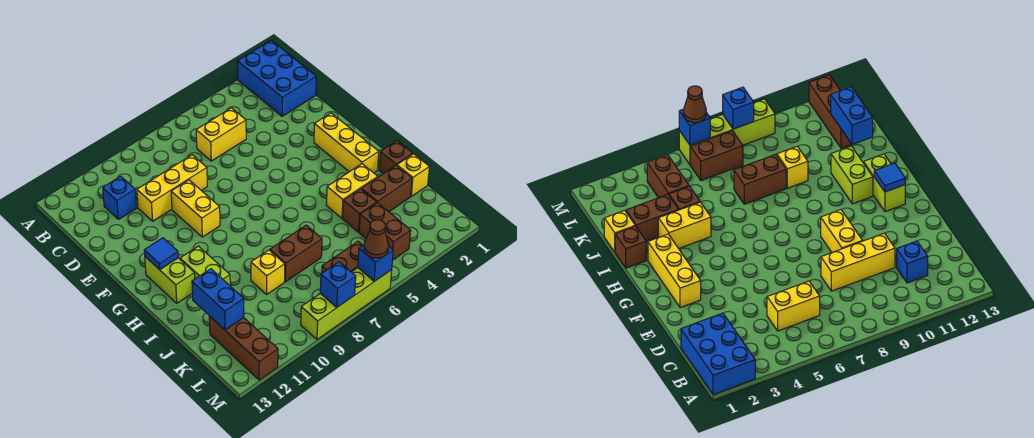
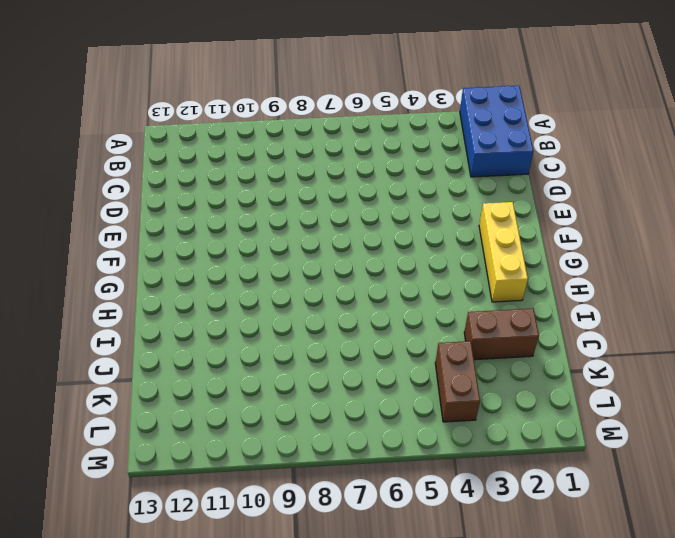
none -> yellow 1x2 brick [196,108,246,161]
none -> blue 1x1 brick [103,176,136,219]
none -> yellow 1x3 brick [137,155,207,221]

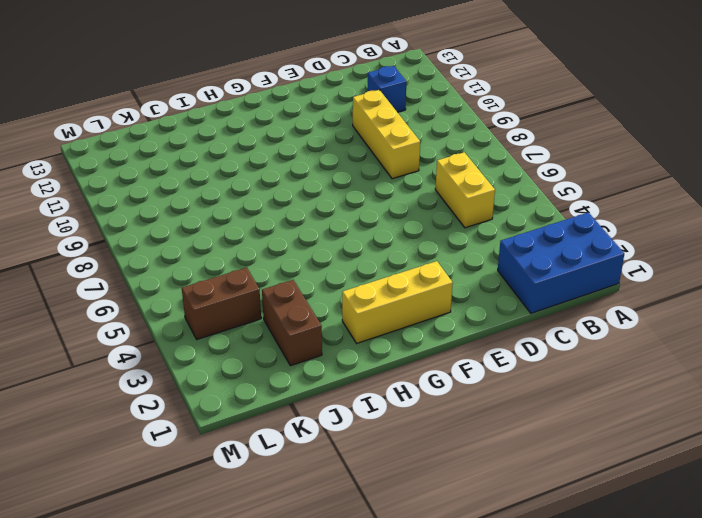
none -> yellow 1x2 brick [171,180,220,237]
none -> lime 1x2 brick [145,257,195,303]
none -> lime 1x2 brick [180,246,230,285]

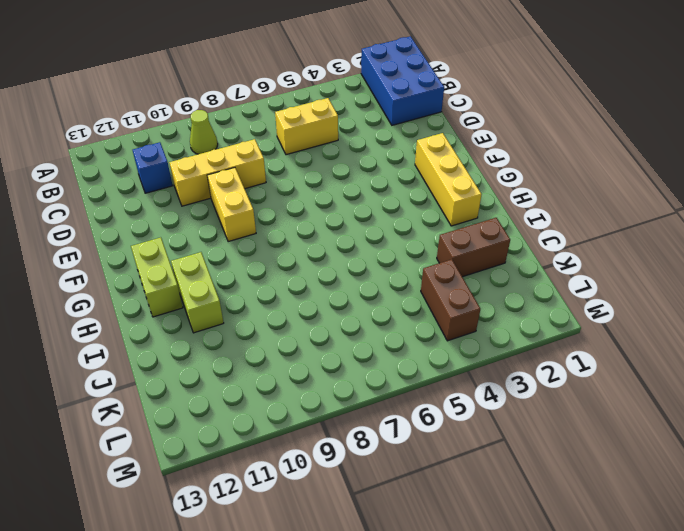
lime 1x1 cone [190,110,218,154] -> none
none -> brown 1x1 brick [379,141,413,174]
none -> yellow 1x2 brick [326,164,378,218]
none -> yellow 1x1 brick [397,154,429,196]

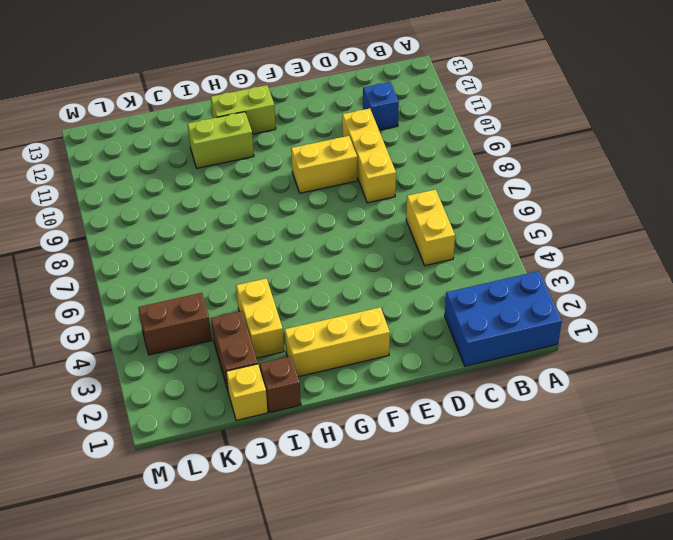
none -> brown 1x1 brick [343,189,377,232]
none -> brown 1x2 brick [270,225,322,282]
none -> yellow 1x1 brick [251,250,285,294]

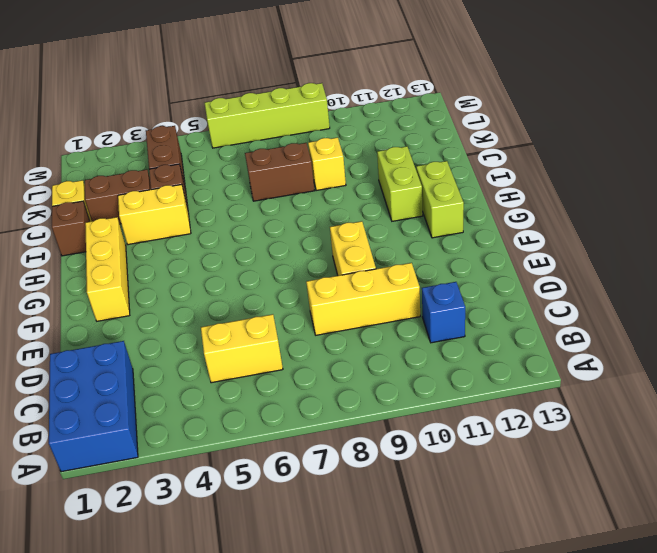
none -> brown 1x3 brick [209,316,278,380]
none -> brown 1x2 brick [322,241,363,273]
none -> blue 1x1 tile [144,238,178,270]

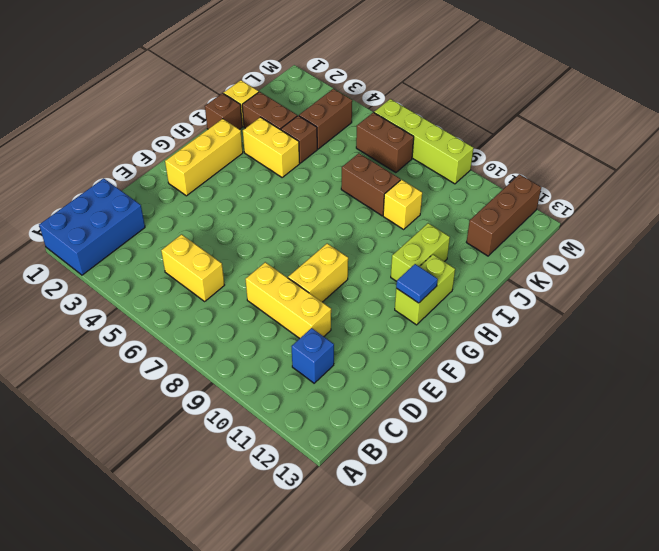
none -> blue 1x2 brick [192,269,244,330]
none -> blue 1x1 brick [358,245,393,281]
none -> blue 1x1 brick [320,262,356,307]

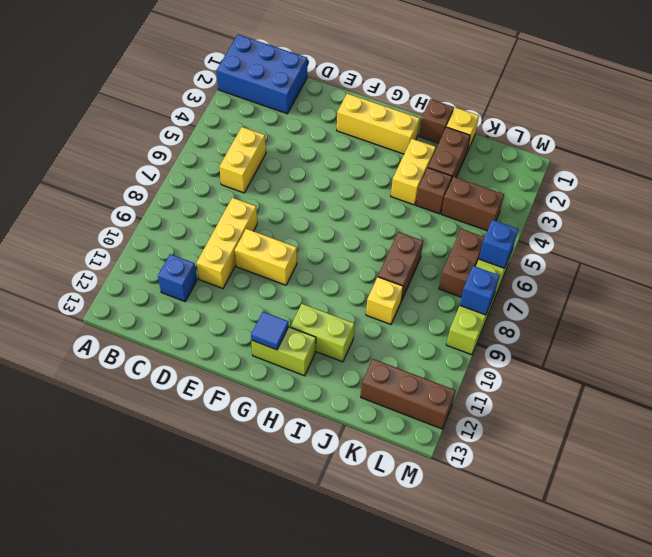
none -> blue 1x2 brick [192,269,244,330]
none -> brown 1x1 cone [364,220,388,258]

